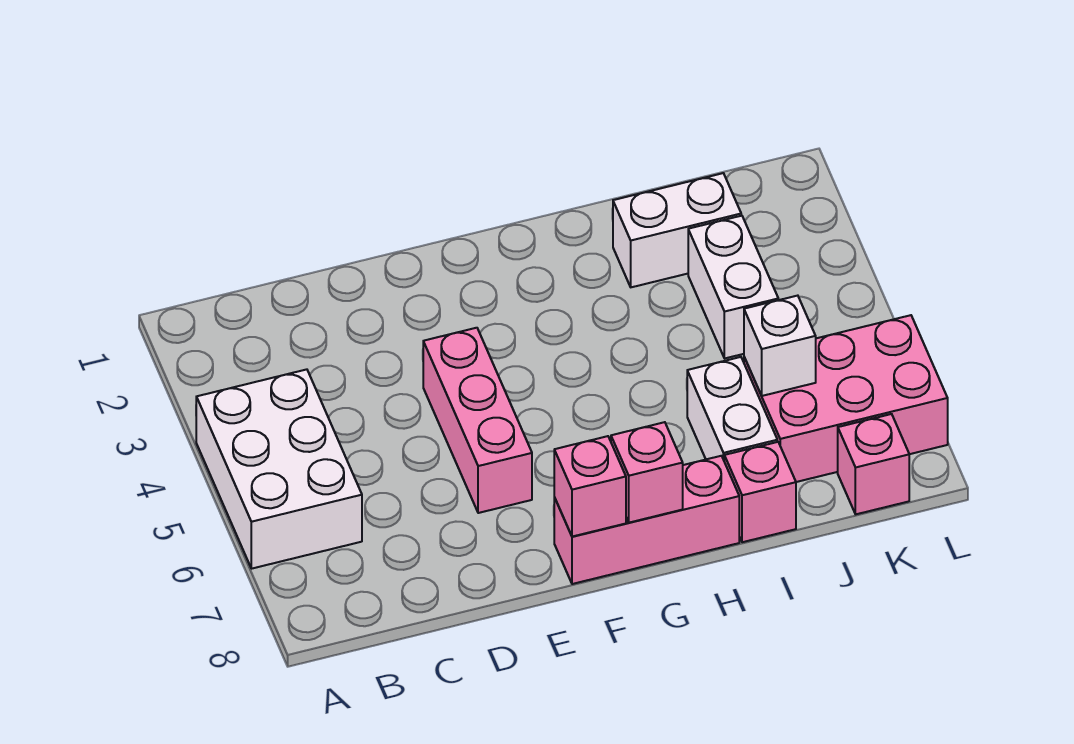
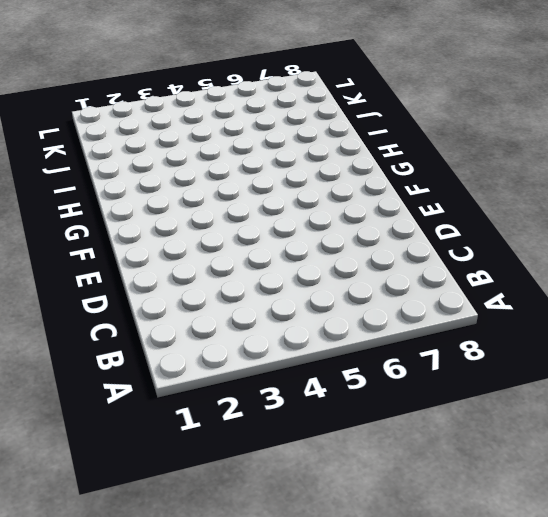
none -> white 2x3 brick [196,369,362,569]
none -> pink 1x3 brick [423,328,532,513]
none -> pink 1x3 brick [554,456,739,584]

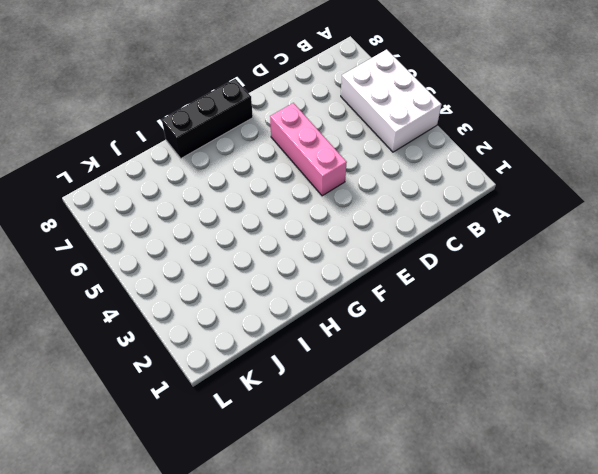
black 1x3 brick [162,79,253,158] -> pink 1x3 brick [554,456,739,584]
none -> white 1x2 brick [613,173,741,287]
none -> white 1x2 brick [687,357,777,460]
none -> pink 1x1 brick [724,442,796,542]

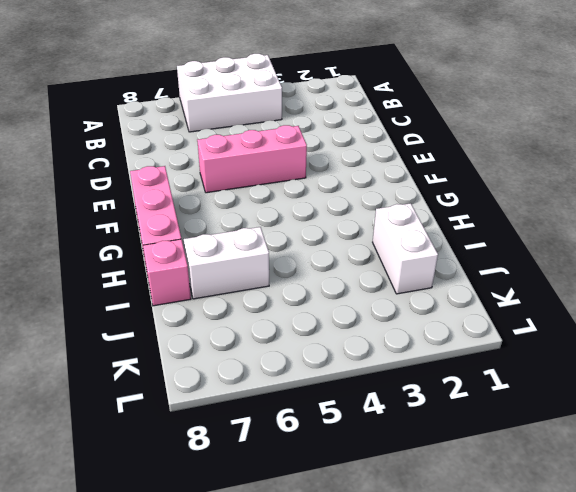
none -> white 1x2 brick [688,216,778,358]
none -> pink 2x3 brick [744,315,948,482]
none -> pink 1x1 brick [838,414,909,514]

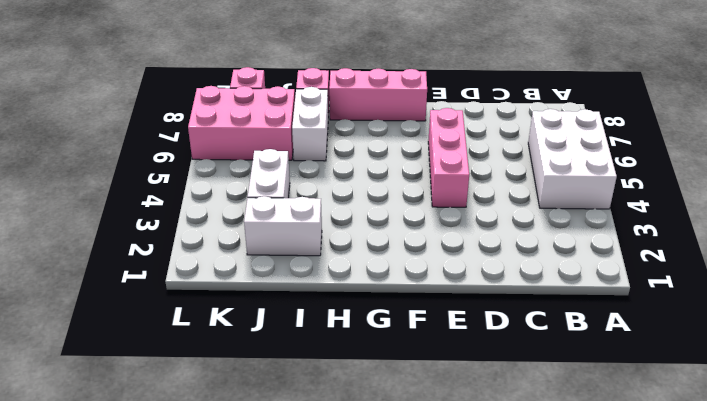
none -> pink 1x1 brick [554,436,626,537]
none -> pink 1x1 brick [611,422,683,523]
none -> white 1x1 brick [744,296,816,396]

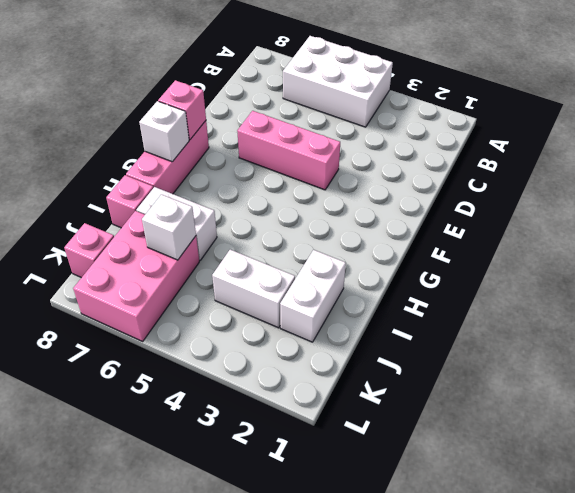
white 1x1 brick [139,101,189,162] -> pink 1x1 brick [611,422,683,523]

